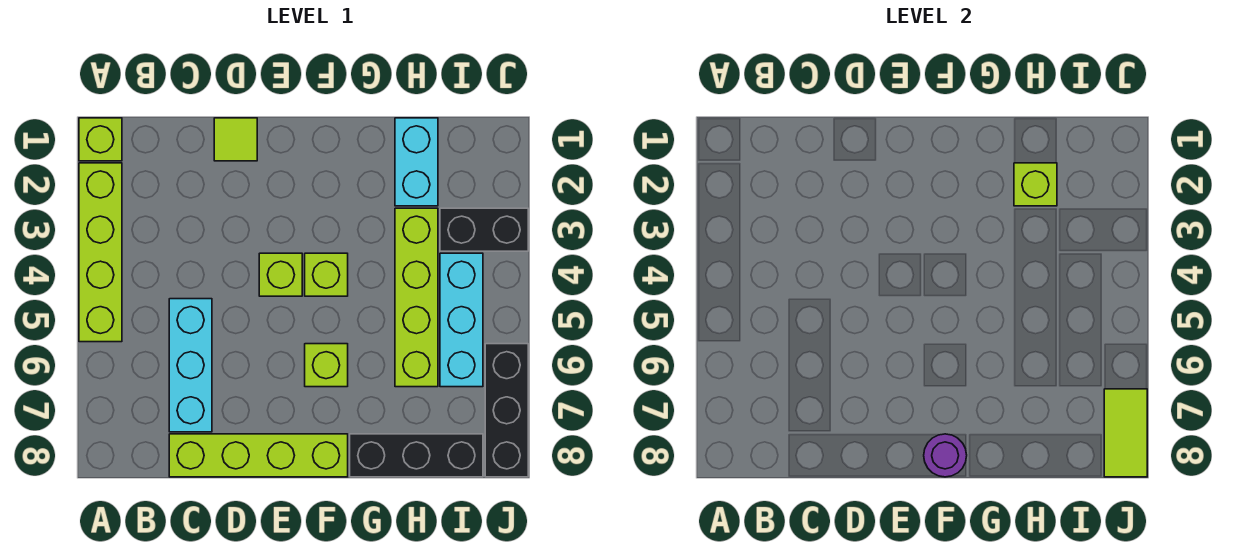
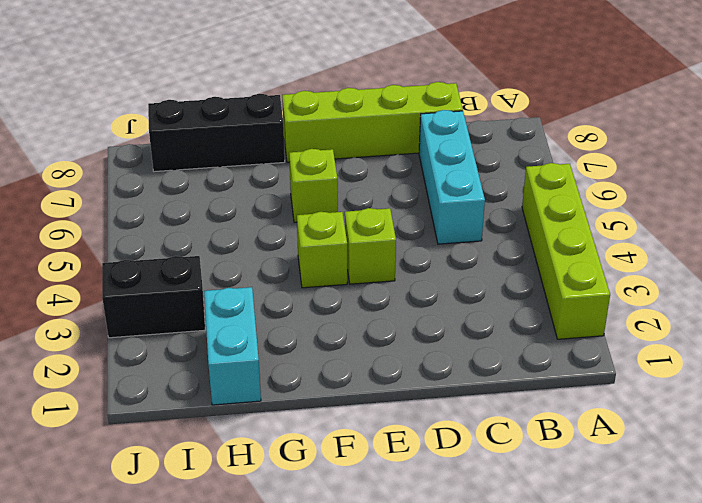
none -> lime 1x1 brick [79,118,122,161]
none -> lime 1x1 tile [214,118,257,161]
none -> lime 1x4 brick [395,208,438,387]

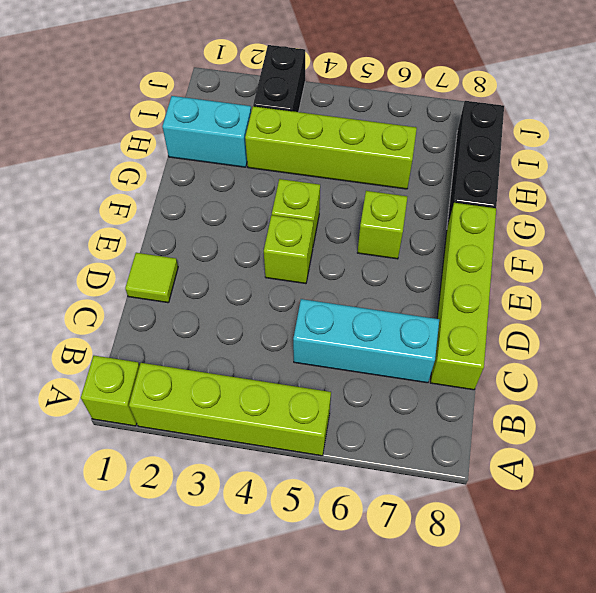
none -> cyan 1x3 brick [440,253,483,387]
none -> black 1x3 brick [485,344,528,477]
none -> purple 1x1 round brick [924,434,967,477]

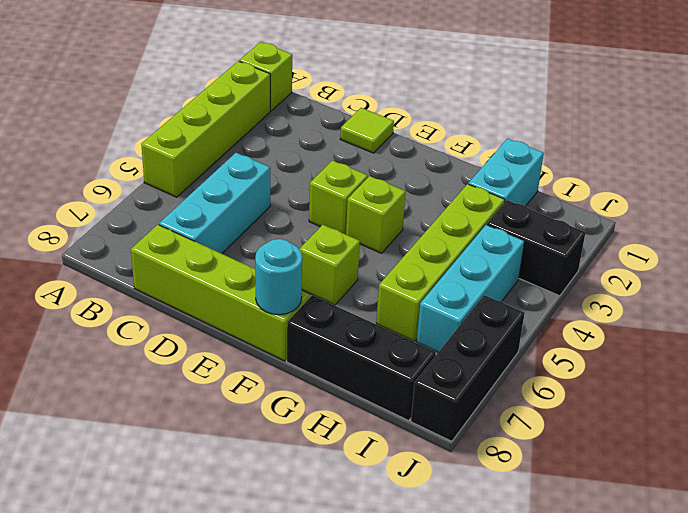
cyan 1x1 round brick [255,239,302,315] -> purple 1x1 round brick [924,434,967,477]
none -> lime 1x1 brick [1014,163,1057,206]
none -> lime 1x2 tile [1104,389,1147,477]

